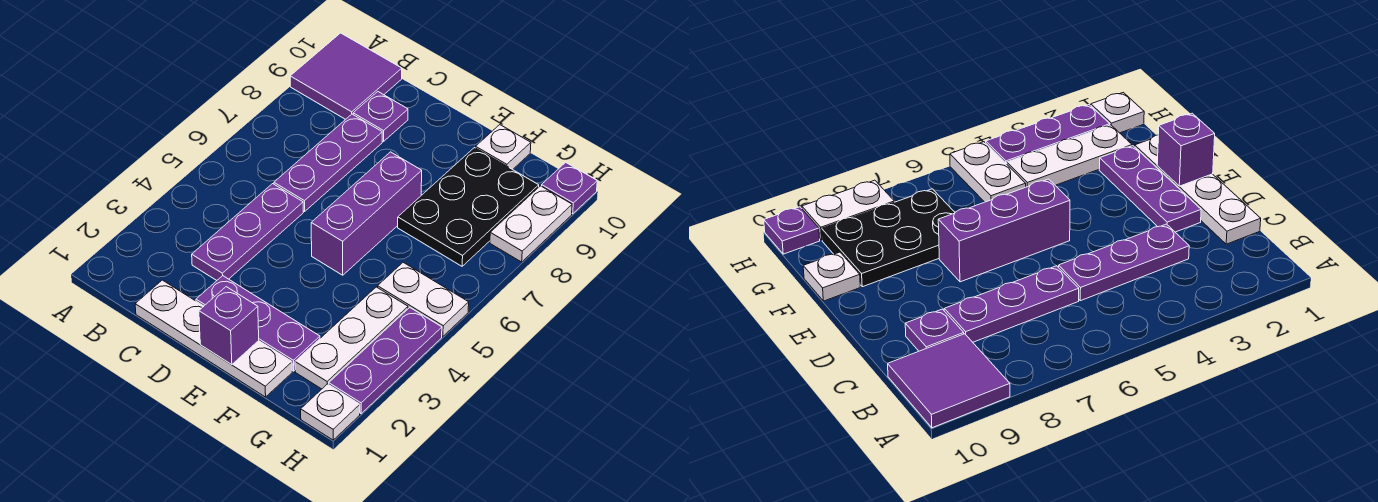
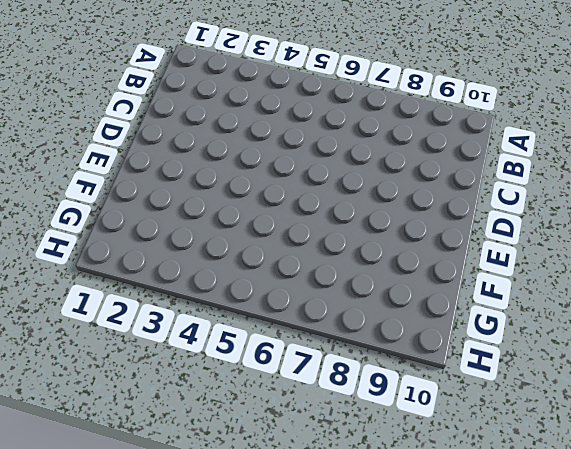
none -> purple 2x2 tile [290,33,402,119]
none -> white 1x4 plate [135,280,292,397]
none -> purple 1x3 plate [192,184,303,280]

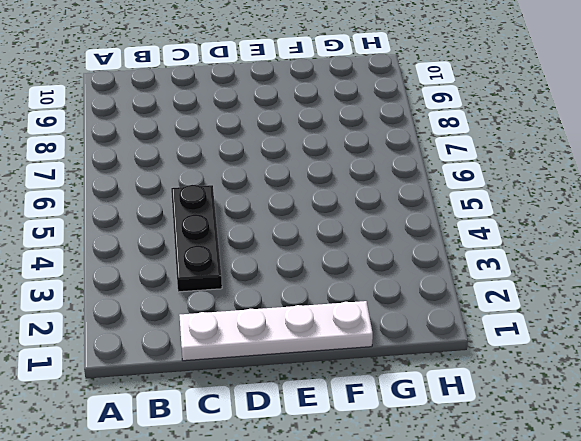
black 1x3 plate [171,185,222,292] -> purple 1x3 plate [192,184,303,280]
none -> purple 2x2 tile [290,33,402,119]
none -> purple 1x3 plate [274,114,382,212]
none -> purple 1x1 plate [353,92,408,142]

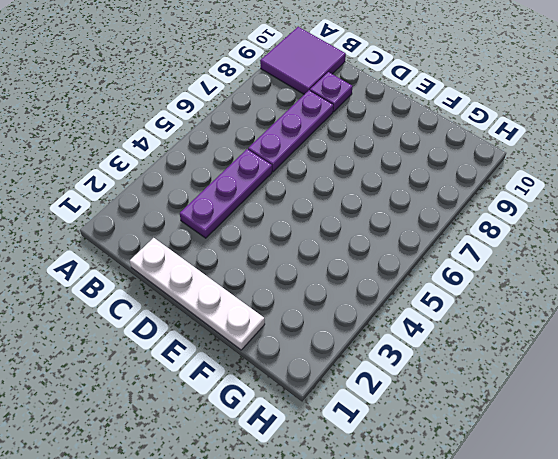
none -> purple 1x3 plate [196,276,320,371]
none -> purple 1x3 brick [311,152,422,275]
none -> black 2x3 plate [398,148,539,266]

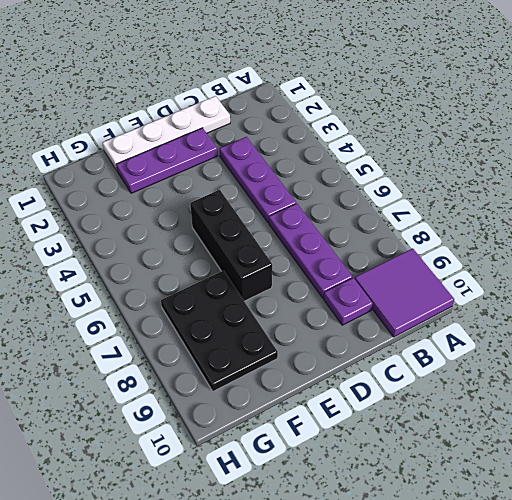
black 1x3 brick [190,190,272,301] -> purple 1x3 brick [311,152,422,275]
none -> white 1x1 plate [476,125,531,170]
none -> white 1x3 plate [295,287,408,389]
none -> white 1x2 plate [378,262,469,336]

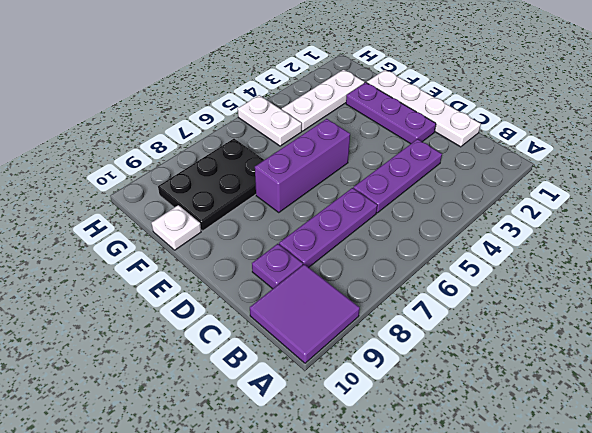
none -> white 1x1 plate [301,384,360,440]
none -> purple 1x3 plate [329,308,442,414]
none -> white 1x2 plate [490,186,572,262]

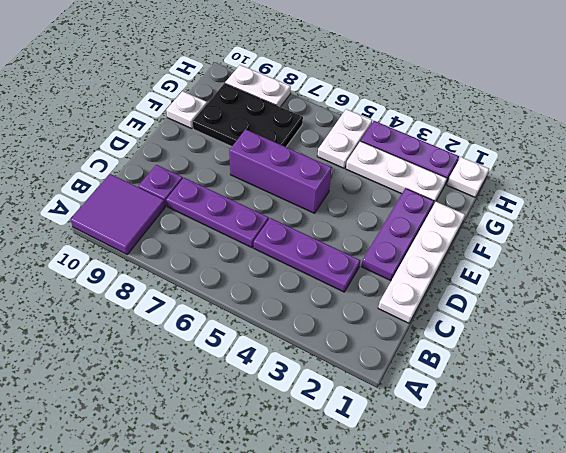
none -> purple 1x1 plate [542,162,597,214]
none -> purple 1x1 brick [199,287,259,365]

